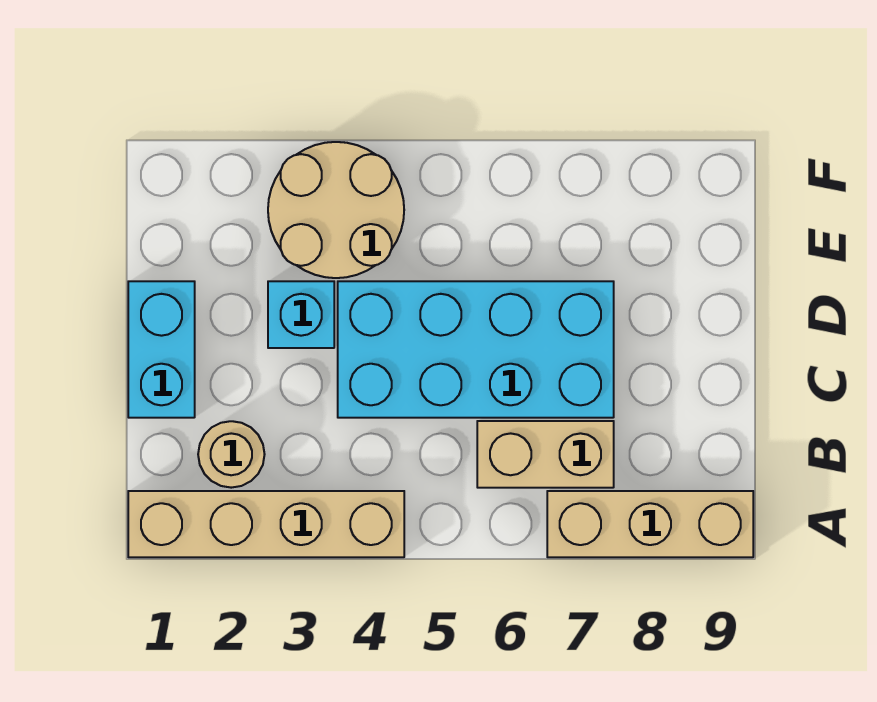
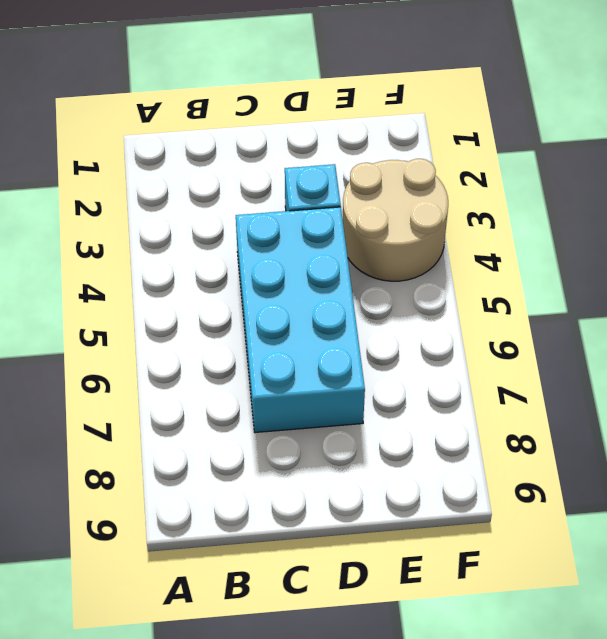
none -> tan 1x4 brick [128,491,404,557]
none -> tan 1x3 brick [547,491,753,557]

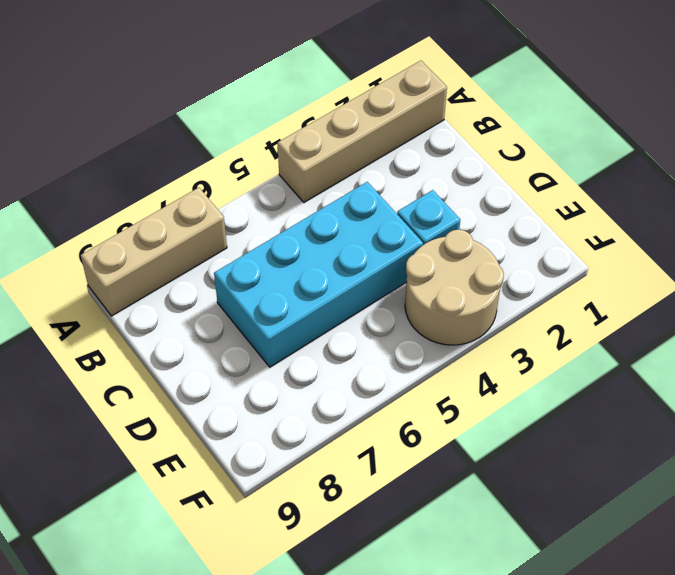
none -> tan 1x1 round brick [198,421,265,488]
none -> tan 1x2 brick [477,421,614,488]

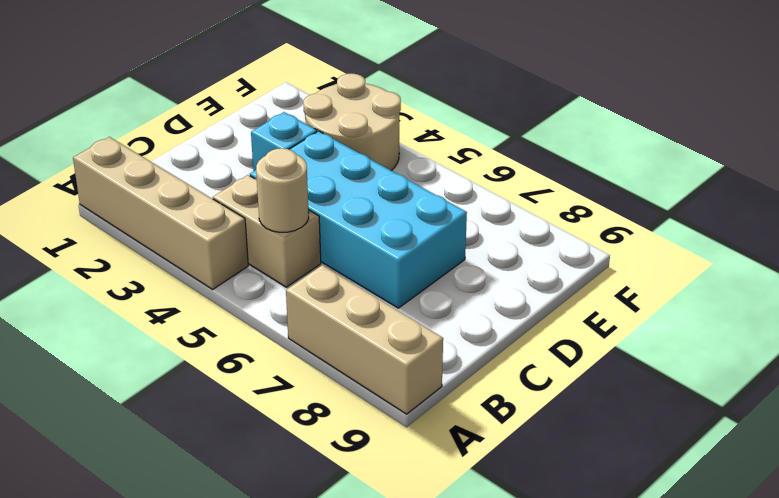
tan 1x2 brick [213,175,321,287] -> tan 1x2 brick moved to [477,421,614,488]
tan 1x1 round brick [256,148,309,232] -> tan 1x1 round brick moved to [198,421,265,488]
none -> cyan 1x2 brick [128,281,195,418]

